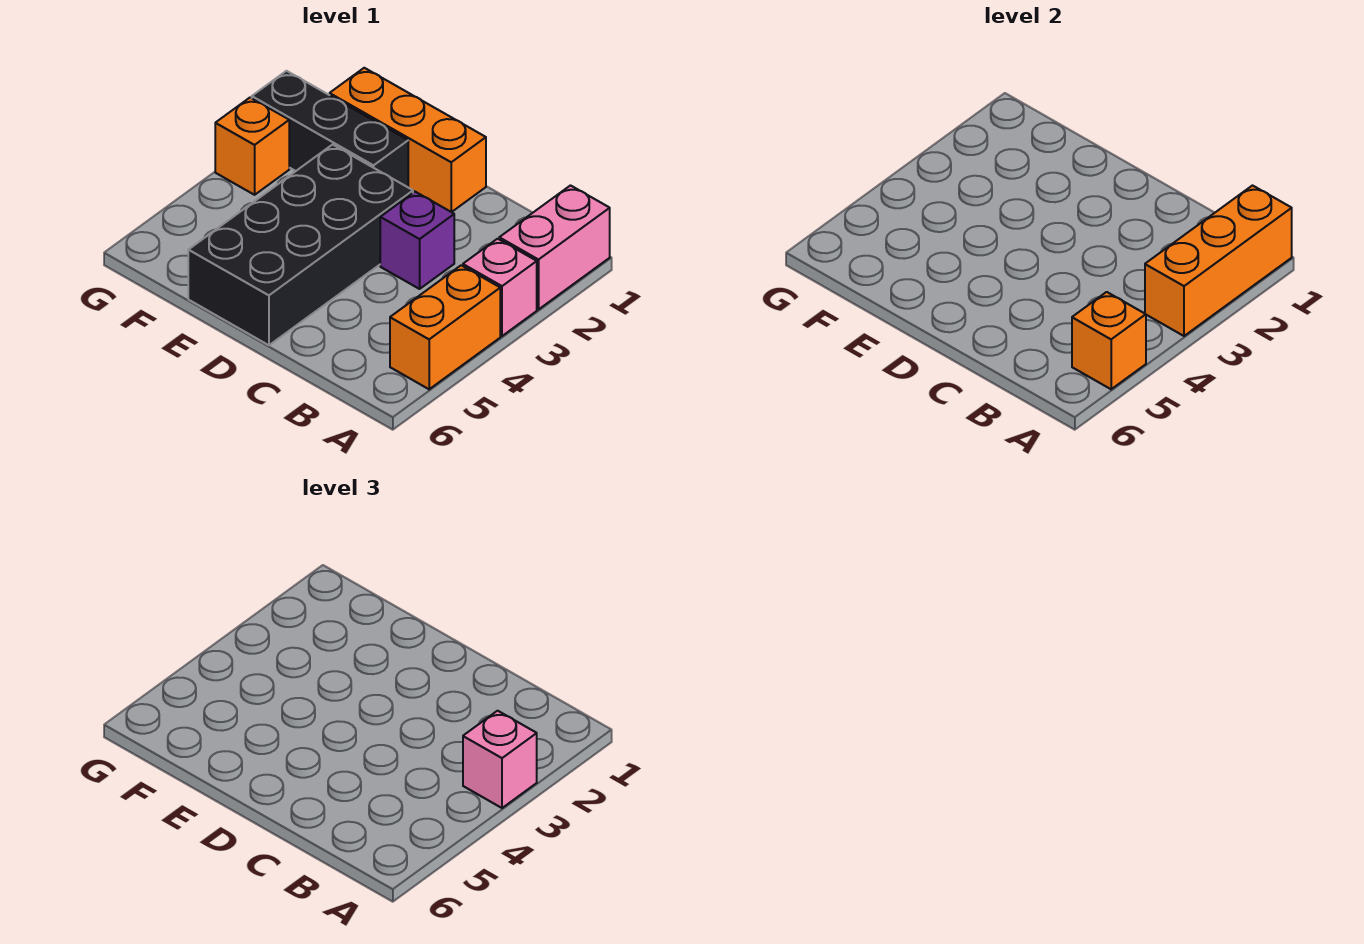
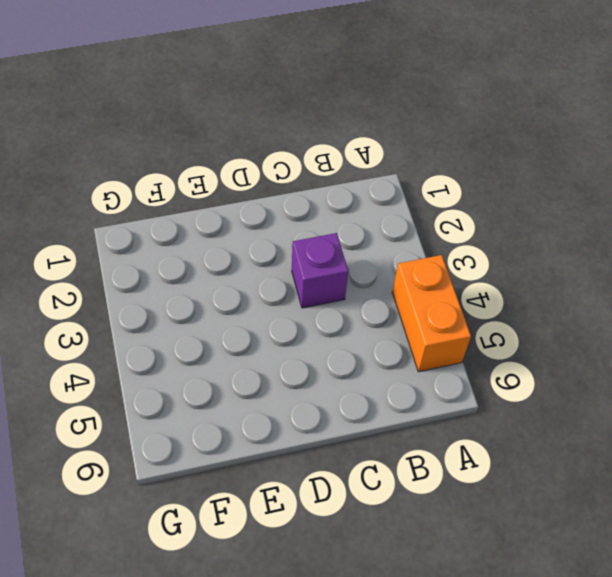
none -> pink 1x2 brick [499,186,610,309]
none -> pink 1x1 brick [463,239,537,336]

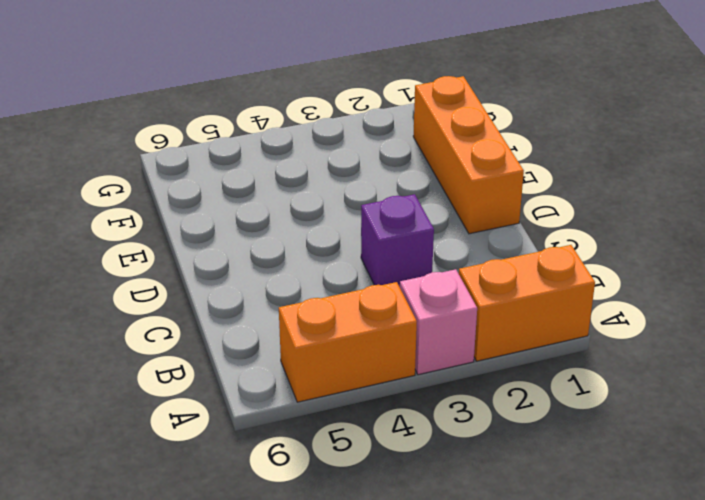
orange 1x2 brick [459,245,595,361] -> pink 1x2 brick [499,186,610,309]
none -> black 2x4 brick [188,145,413,345]
none -> black 1x3 brick [252,71,408,187]

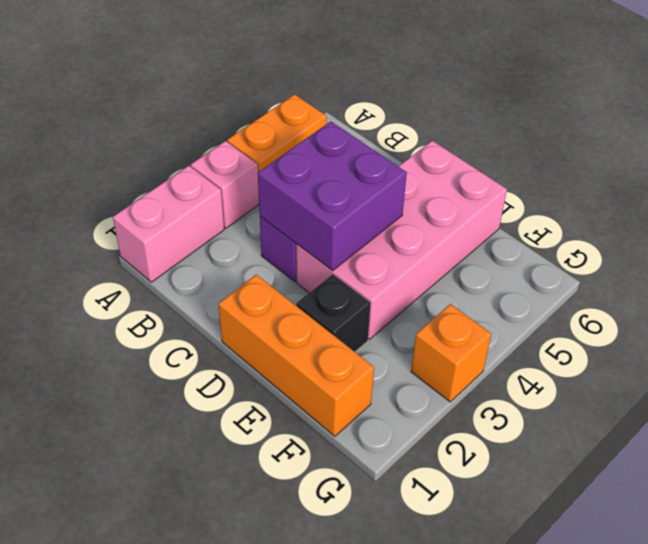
purple 2x2 brick [258,121,407,270] -> none
pink 2x4 brick [296,141,507,339] -> black 2x4 brick [188,145,413,345]
black 1x1 brick [296,274,371,352] -> black 1x3 brick [252,71,408,187]
none -> orange 1x3 brick [1145,186,1292,336]
none -> orange 1x1 brick [1072,292,1146,389]

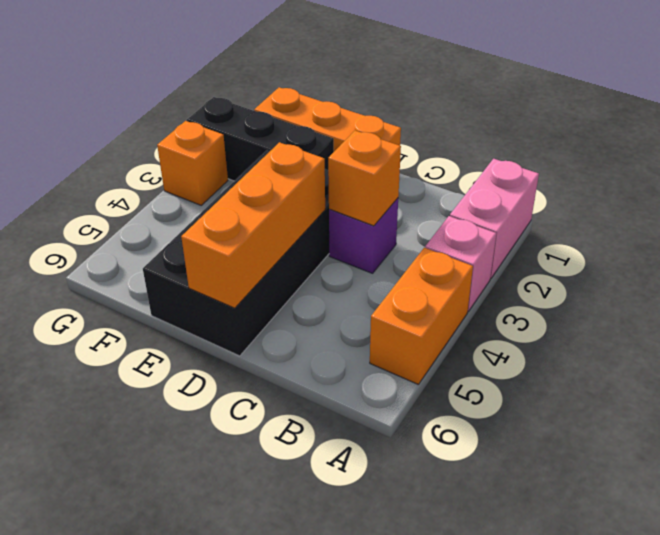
orange 1x1 brick [328,131,401,226] -> orange 1x1 brick moved to [1072,292,1146,389]
orange 1x3 brick [181,142,325,308] -> orange 1x3 brick moved to [1145,186,1292,336]
none -> pink 1x1 brick [463,711,537,808]

